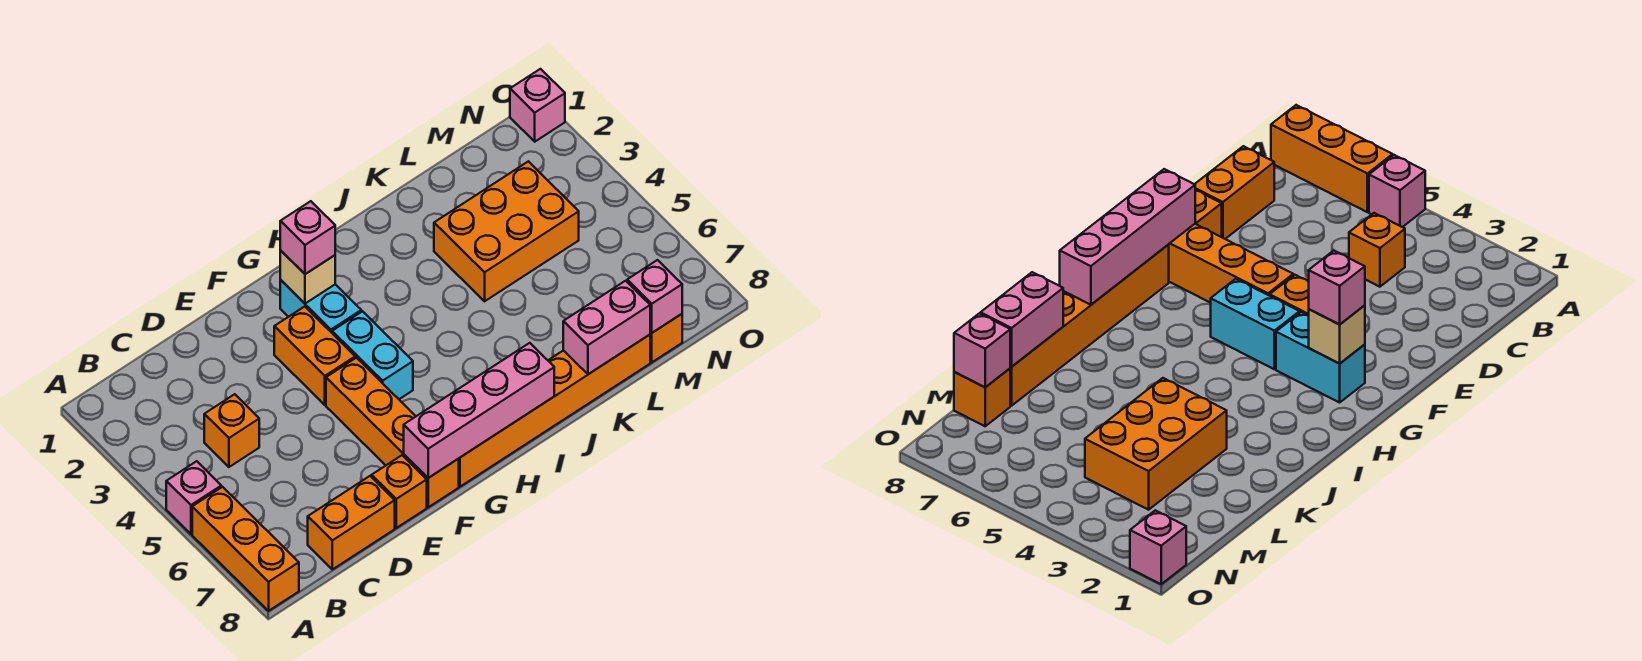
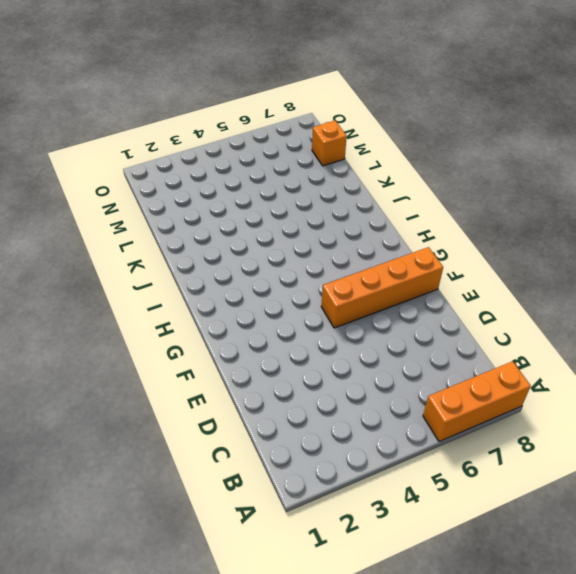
none -> pink 1x1 brick [166,461,221,534]
none -> orange 1x1 brick [204,394,259,467]
none -> orange 1x2 brick [308,476,395,569]

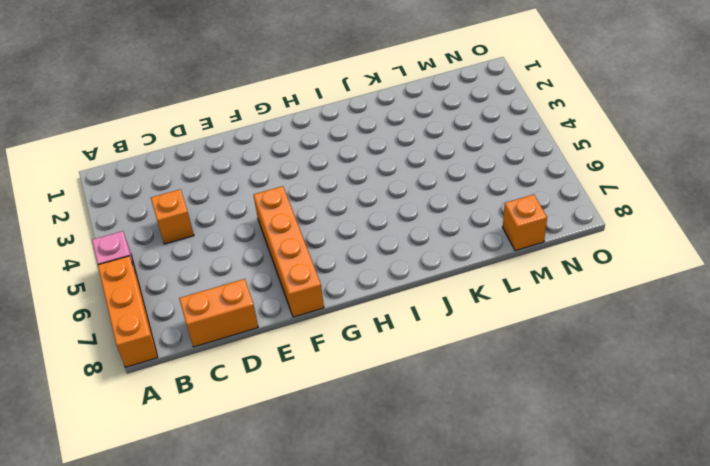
none -> orange 1x1 brick [372,455,427,528]
none -> orange 1x2 brick [274,307,355,405]
none -> cyan 1x2 brick [280,280,361,333]

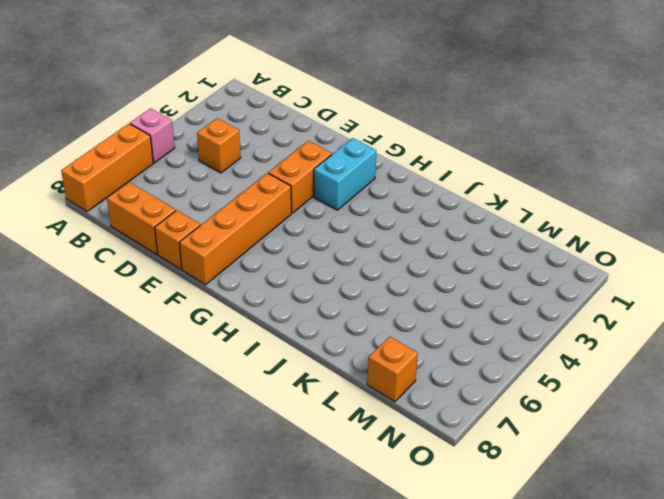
none -> cyan 1x2 brick [332,311,413,399]
none -> orange 1x6 brick [459,335,650,487]
none -> orange 2x3 brick [434,161,579,301]

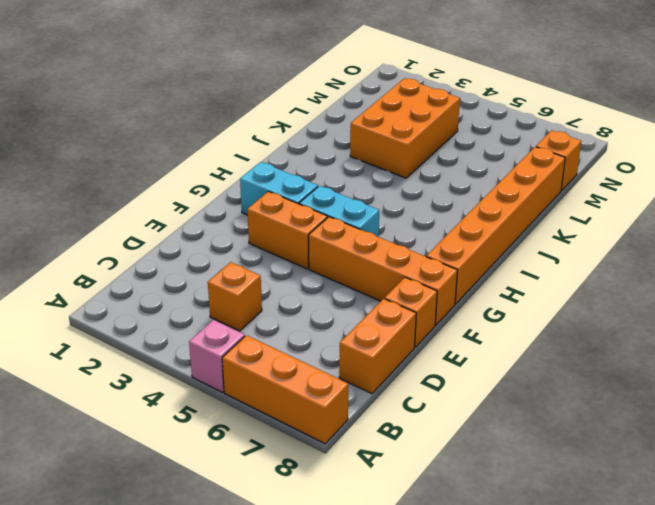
none -> pink 1x1 brick [510,69,565,142]
none -> pink 1x4 brick [404,343,554,478]
none -> tan 1x1 brick [280,251,335,304]

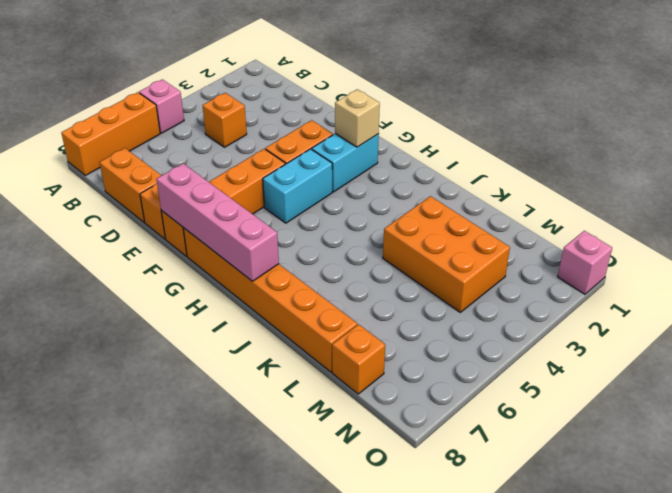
none -> pink 1x2 brick [563,281,650,374]
none -> pink 1x1 brick [627,260,682,333]
none -> pink 1x1 brick [280,201,335,274]

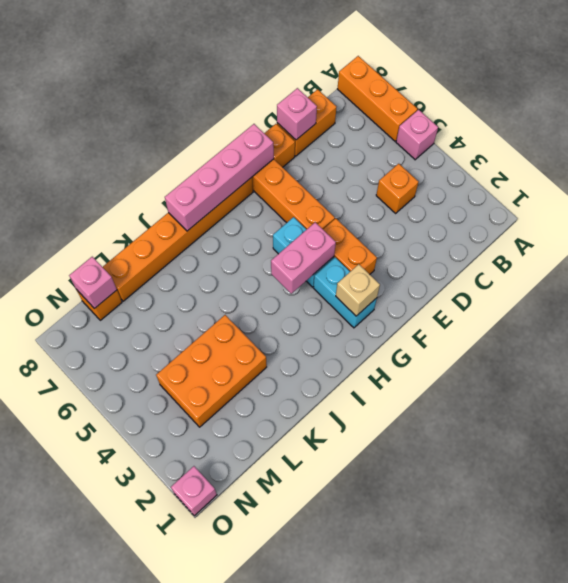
pink 1x1 brick [277,88,317,140] -> pink 1x1 brick moved to [280,201,335,274]
pink 1x2 brick [271,222,336,294] -> pink 1x2 brick moved to [563,281,650,374]

